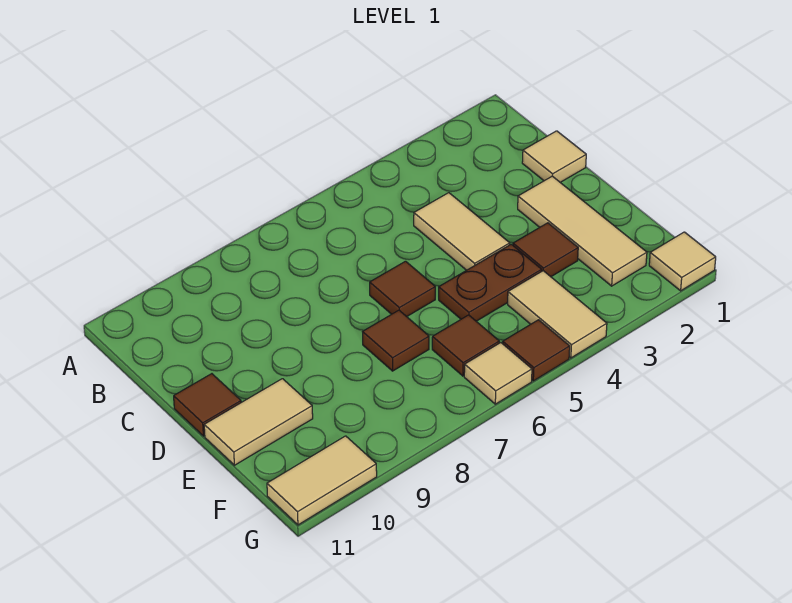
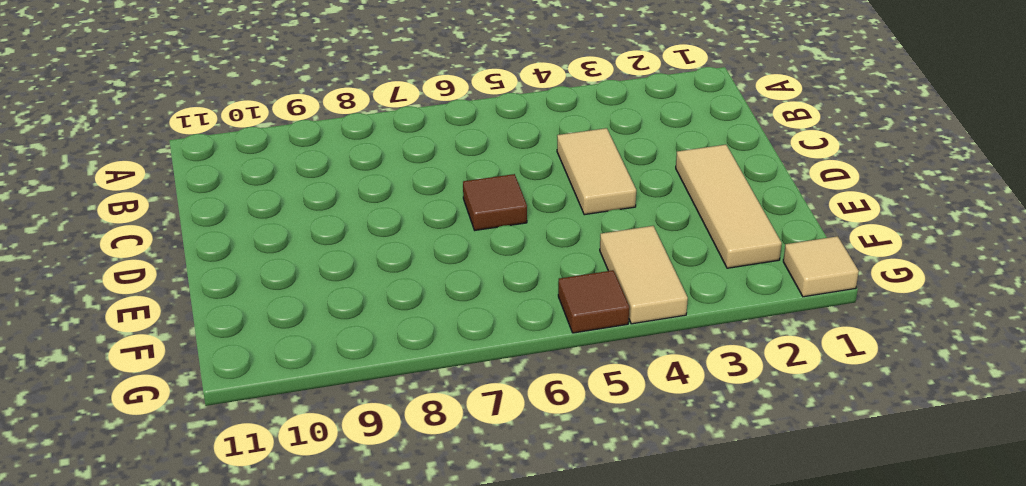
none -> tan 1x1 tile [522,131,586,182]
none -> brown 1x1 tile [174,374,241,436]
none -> brown 1x1 tile [513,223,578,277]

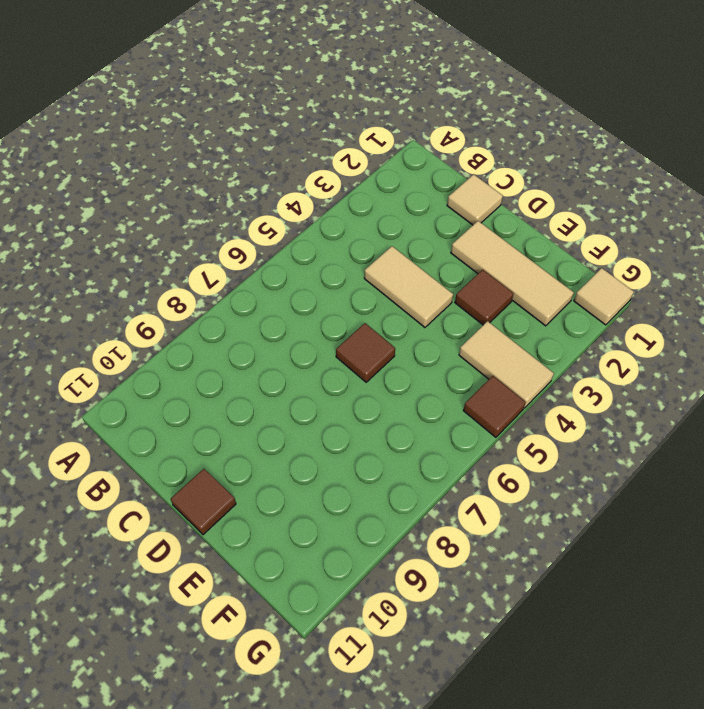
none -> brown 1x2 plate [439,244,542,321]
none -> brown 1x1 tile [363,310,429,371]
none -> tan 1x2 tile [204,379,313,465]

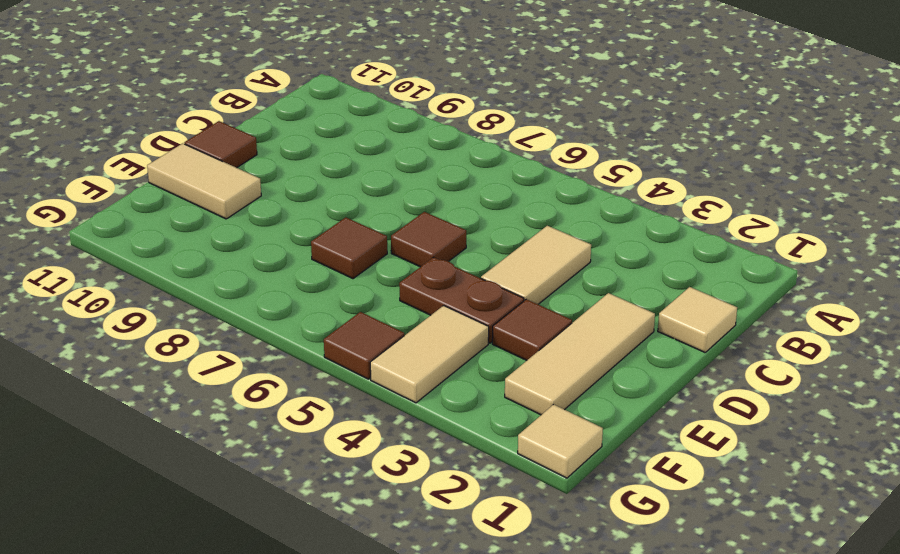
none -> brown 1x1 tile [432,315,499,376]
none -> tan 1x1 tile [464,343,532,404]
none -> tan 1x2 tile [267,436,377,525]

